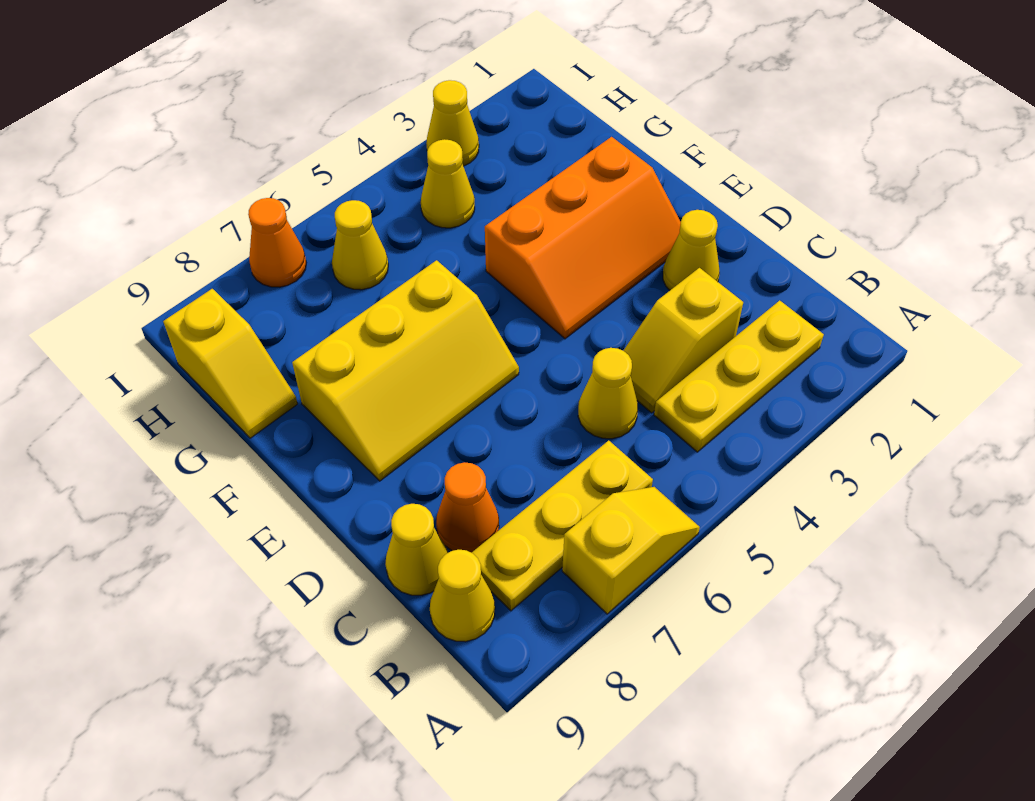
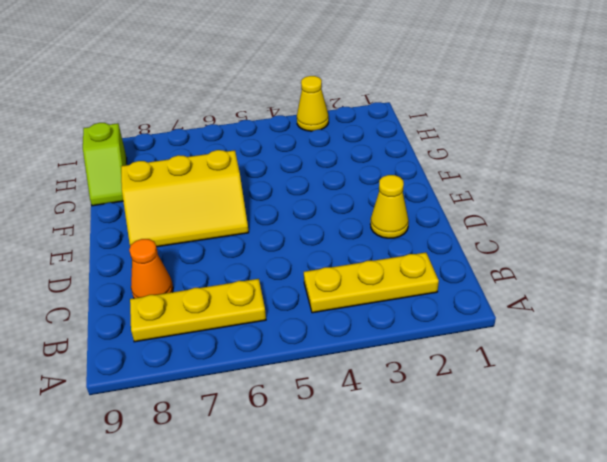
lime 1x2 slope [83,123,127,206] -> yellow 1x2 slope [163,289,298,438]
none -> yellow 1x2 slope [562,487,700,614]
none -> yellow 1x1 cone [430,550,495,642]
none -> yellow 1x2 slope [623,268,743,413]

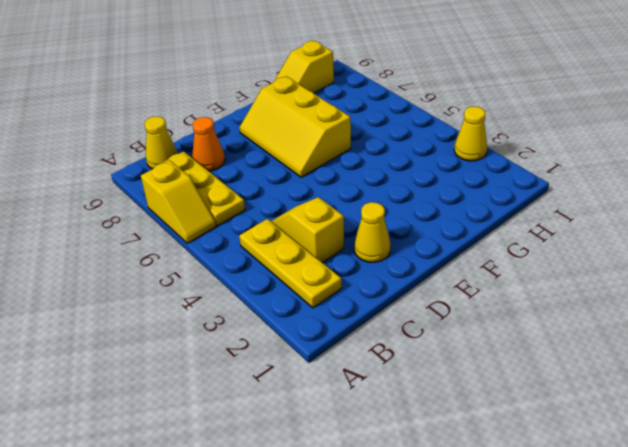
none -> yellow 1x1 cone [578,348,638,439]
none -> yellow 1x1 cone [385,504,448,595]
none -> orange 2x3 slope [485,137,681,339]

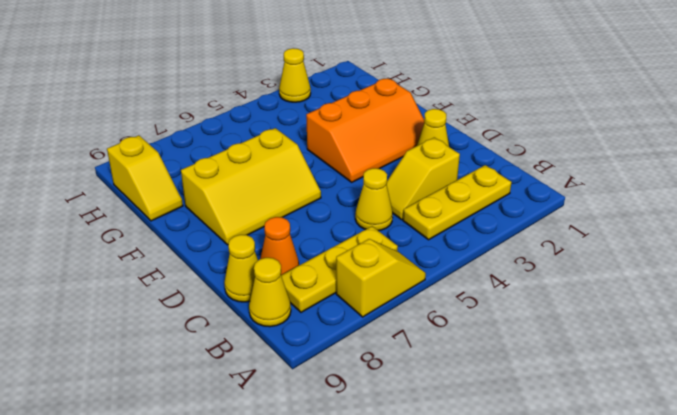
none -> yellow 1x1 cone [421,139,475,228]
none -> yellow 1x1 cone [332,200,388,290]
none -> orange 1x1 cone [248,198,306,287]

